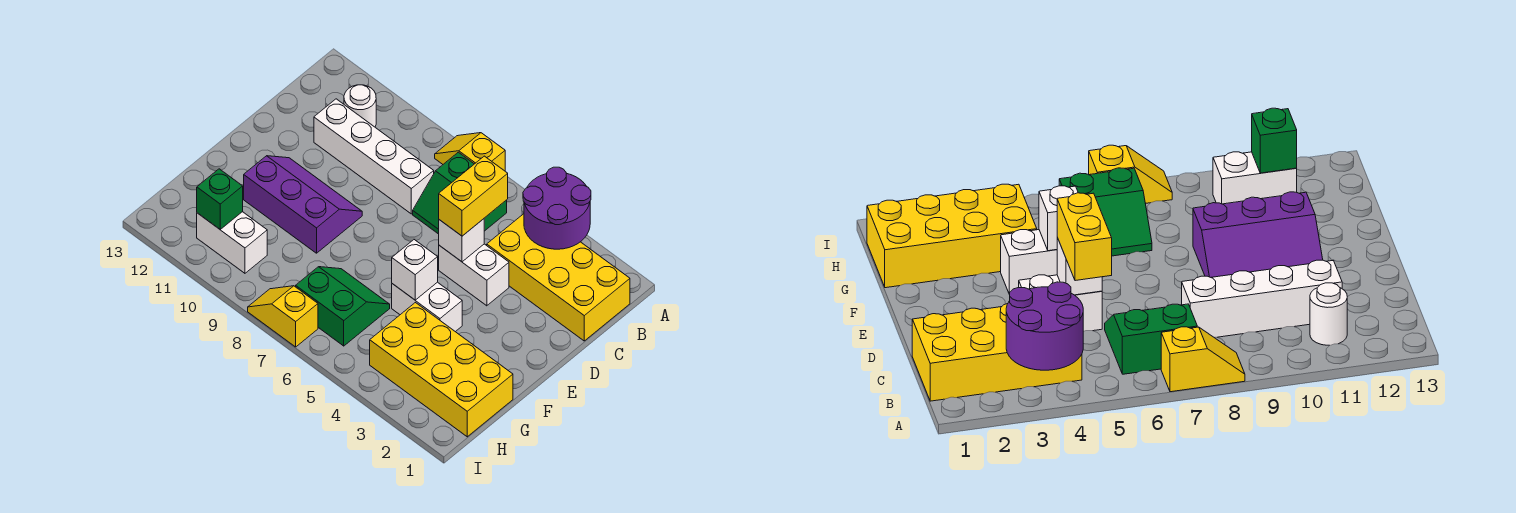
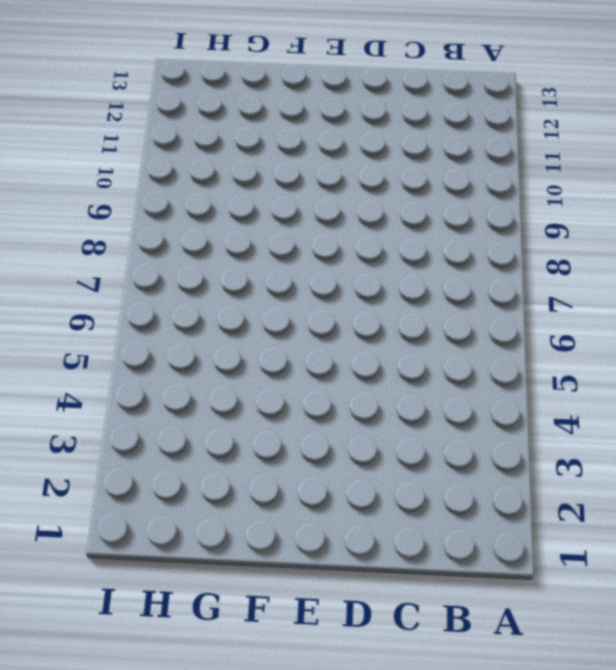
none -> yellow 1x2 slope [435,133,505,171]
none -> yellow 2x4 brick [487,214,630,341]
none -> green 2x2 slope [413,152,507,234]

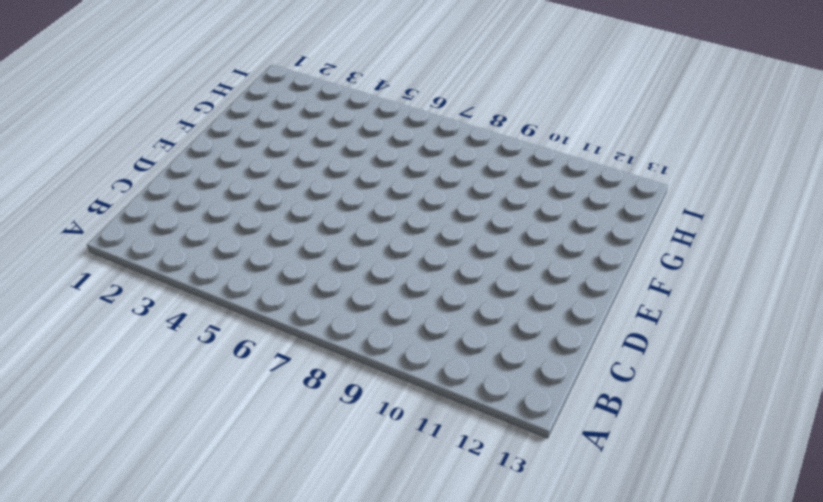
none -> yellow 1x2 slope [435,133,505,171]
none -> yellow 2x4 brick [487,214,630,341]
none -> green 2x2 slope [413,152,507,234]

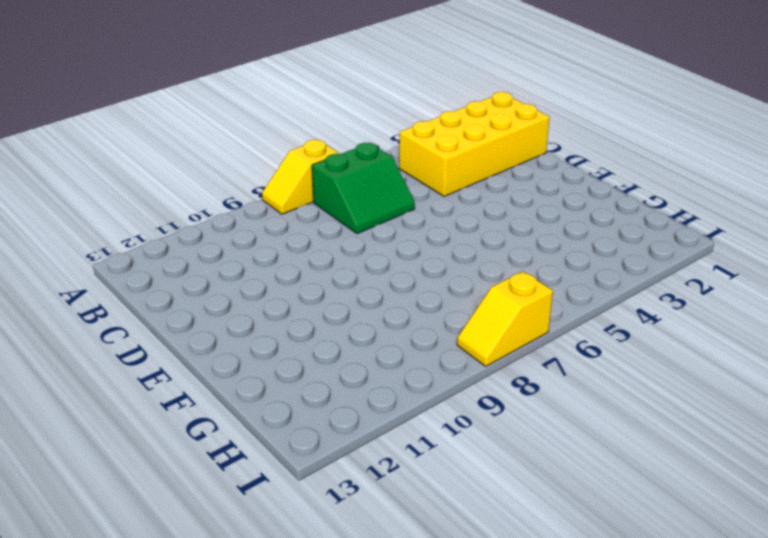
none -> white 1x1 round brick [344,85,376,127]
none -> white 1x4 brick [314,99,434,214]
none -> white 1x2 brick [439,244,509,306]

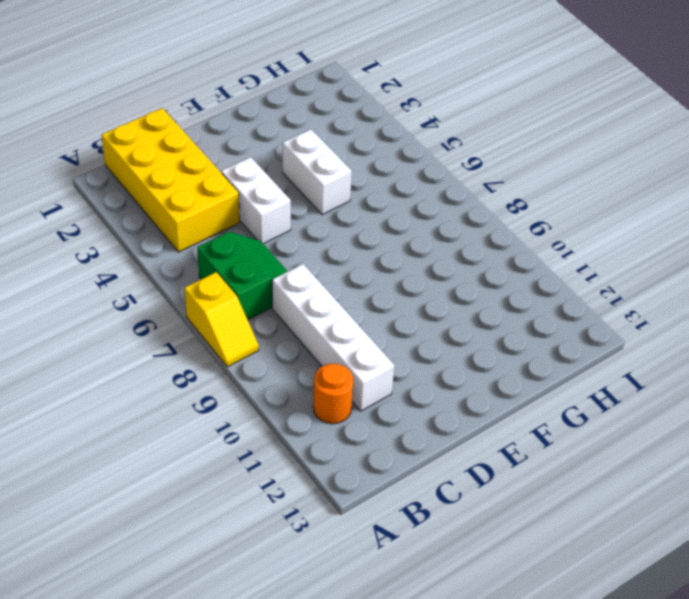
orange 1x1 round brick [313,364,353,424] -> white 1x1 round brick [344,85,376,127]
none -> purple 2x3 slope [244,156,362,253]
none -> yellow 2x4 brick [370,303,513,437]
none -> green 2x2 slope [296,267,390,346]

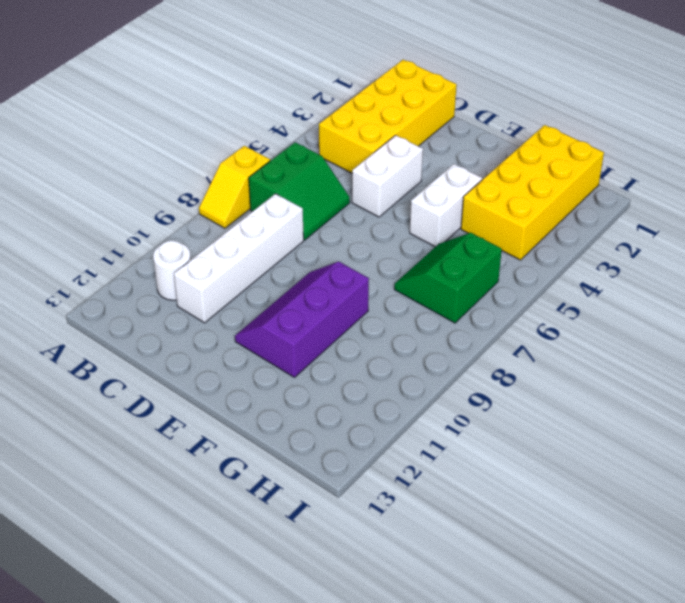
none -> white 1x2 brick [197,212,267,273]
none -> yellow 1x2 slope [248,286,318,347]
none -> purple 2x2 round brick [523,167,591,249]

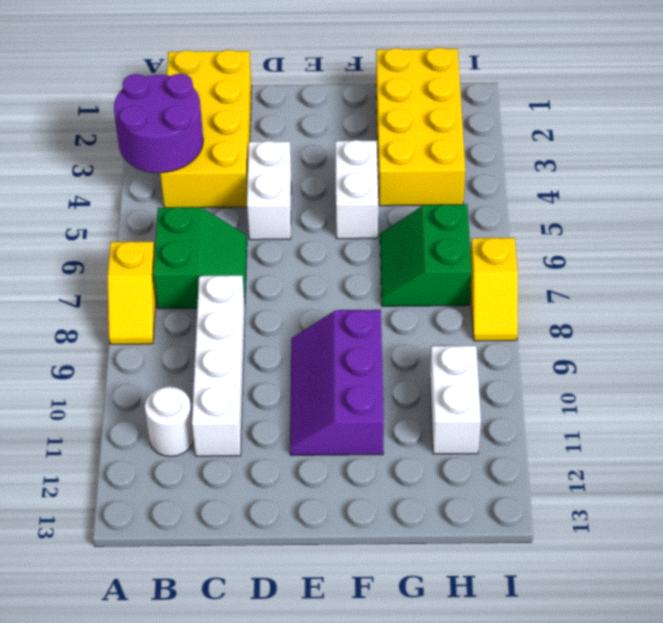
none -> white 1x1 brick [439,219,484,262]
none -> white 1x1 brick [392,240,438,300]
none -> green 1x1 brick [197,169,243,229]

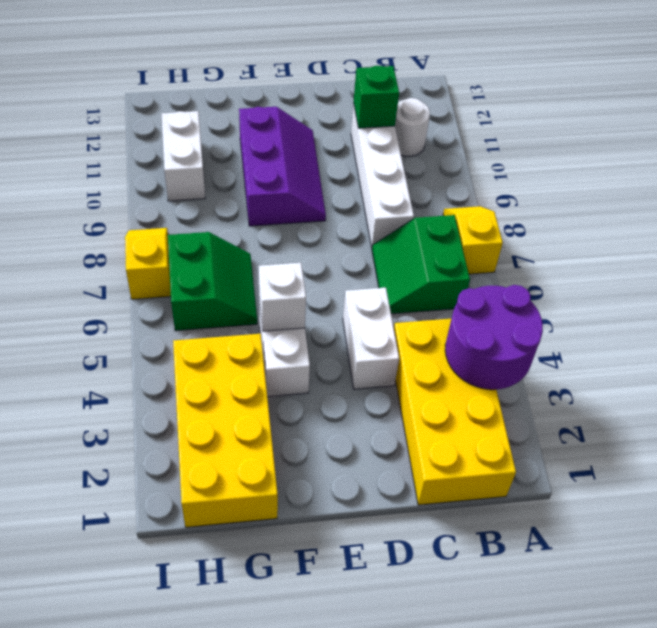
green 1x1 brick [354,66,399,128] -> green 1x1 brick moved to [197,169,243,229]
none -> white 1x1 brick [439,219,484,262]
none -> yellow 1x2 brick [439,156,508,236]

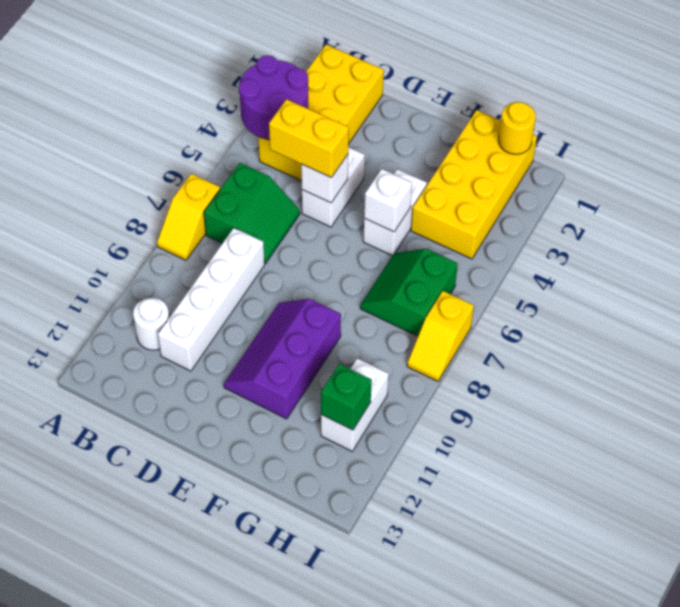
yellow 1x1 round brick [499,102,536,154] -> none

